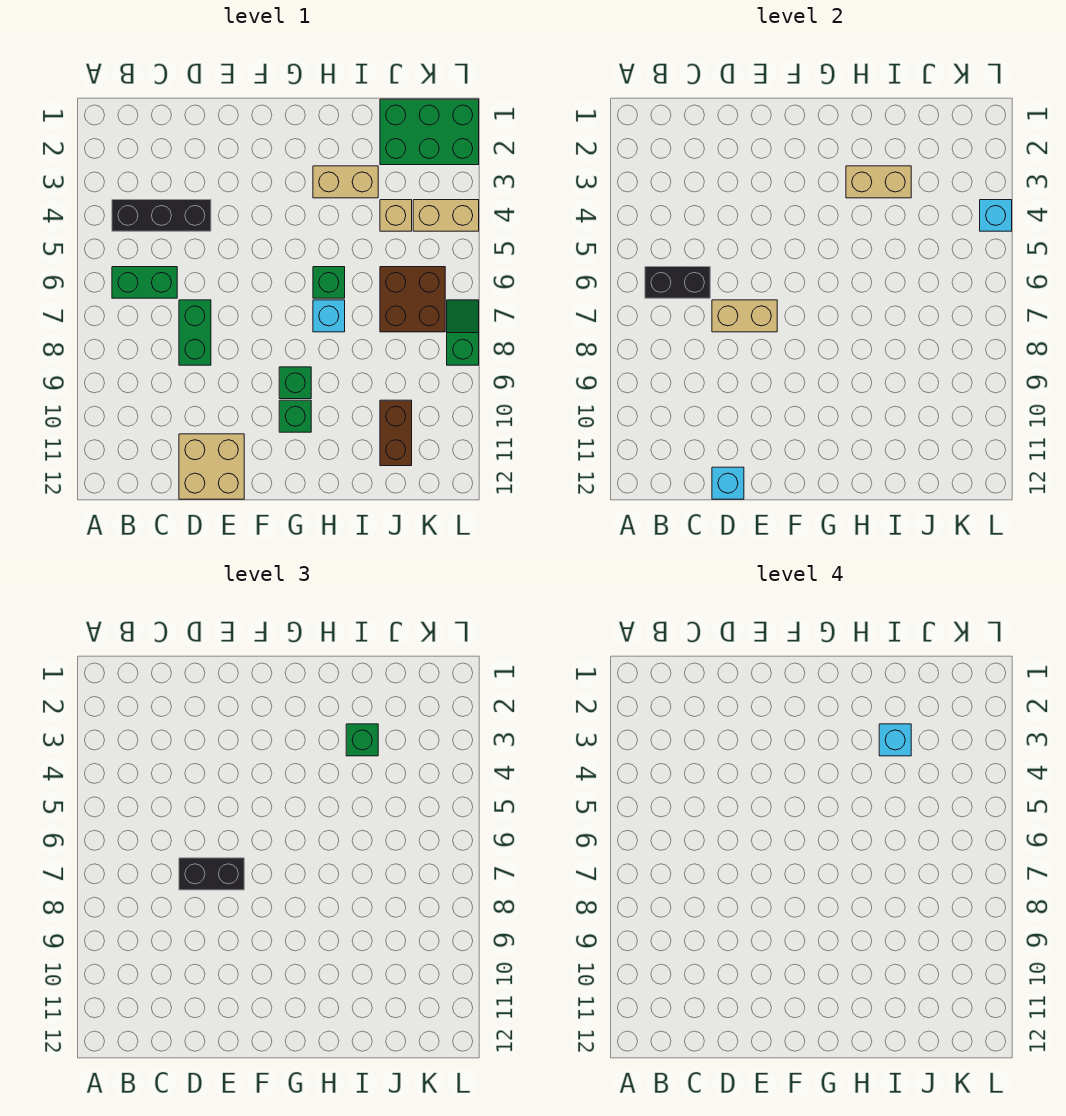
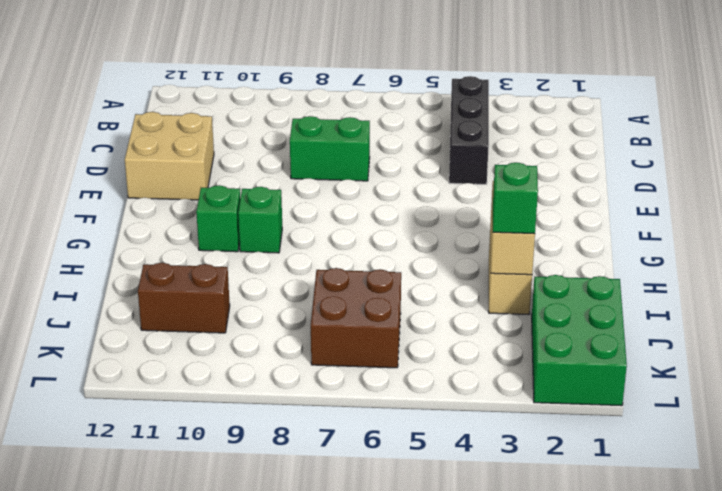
none -> green 1x2 brick [112,267,177,298]
none -> green 1x1 brick [313,267,345,298]
none -> cyan 1x1 brick [313,300,345,332]

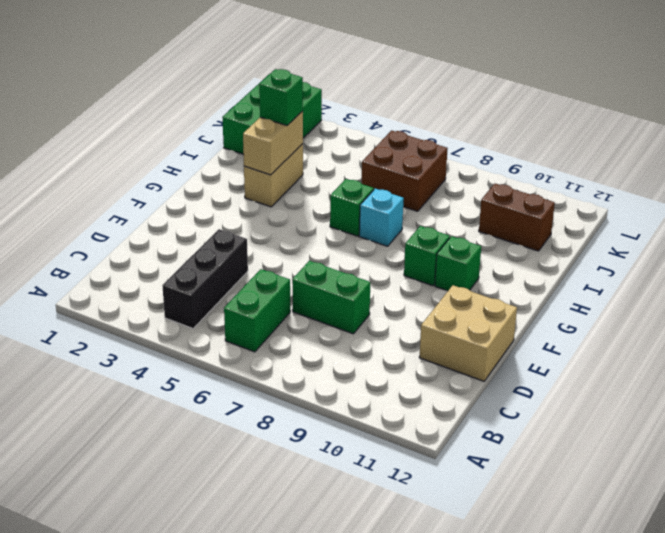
none -> tan 1x1 brick [380,200,412,231]
none -> tan 1x2 brick [413,200,479,231]
none -> green 1x2 slope [447,300,479,365]

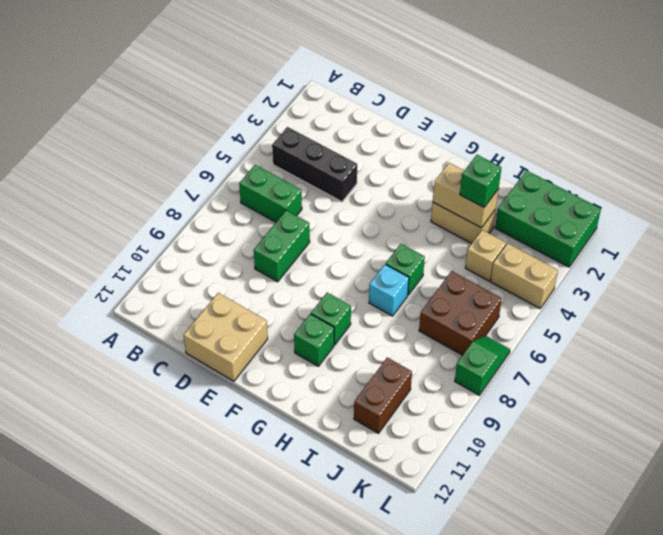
none -> black 1x2 brick [645,267,710,298]
none -> tan 1x2 brick [712,300,777,332]
none -> cyan 1x1 brick [712,467,744,499]

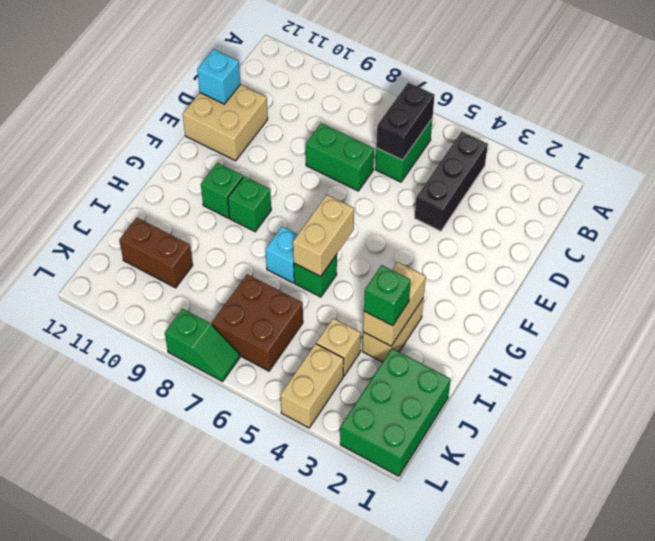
tan 1x2 brick [293,195,354,276] -> tan 1x2 brick moved to [712,300,777,332]
none -> cyan 1x1 brick [980,200,1012,231]
none -> black 1x2 brick [179,858,244,890]
none -> cyan 1x1 brick [879,724,911,756]

